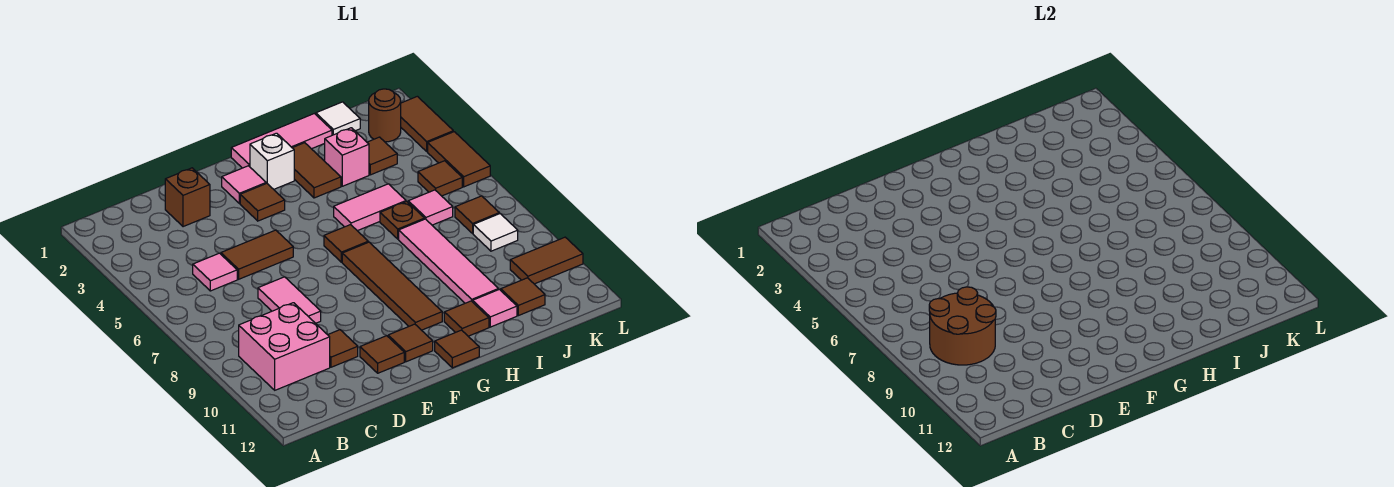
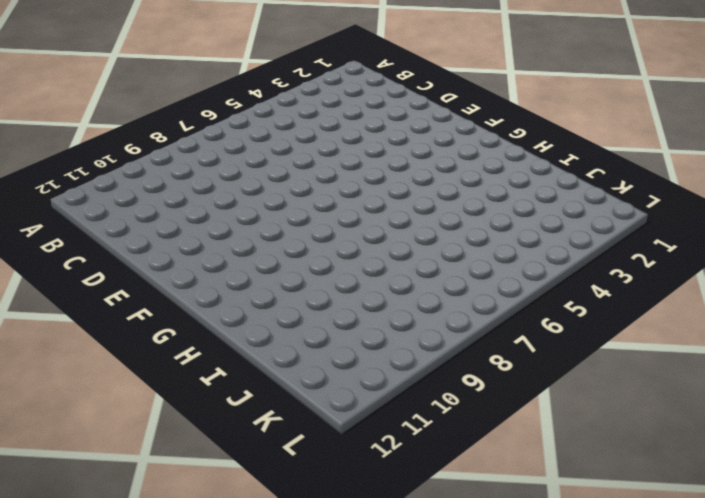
none -> pink 2x2 brick [239,303,330,390]
none -> pink 1x1 tile [193,253,237,291]
none -> brown 1x1 brick [165,168,210,227]
none -> brown 1x2 tile [221,230,293,279]

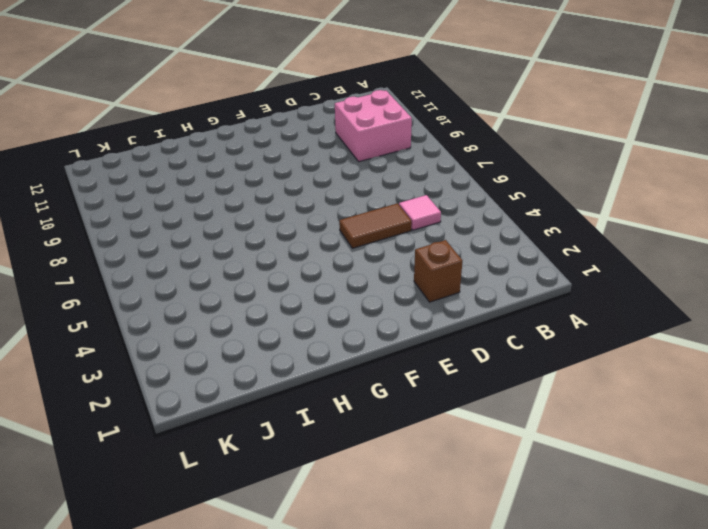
none -> pink 1x2 tile [258,277,321,323]
none -> brown 1x1 tile [328,330,358,367]
none -> brown 1x1 tile [360,336,404,373]
none -> pink 1x1 tile [222,166,266,203]

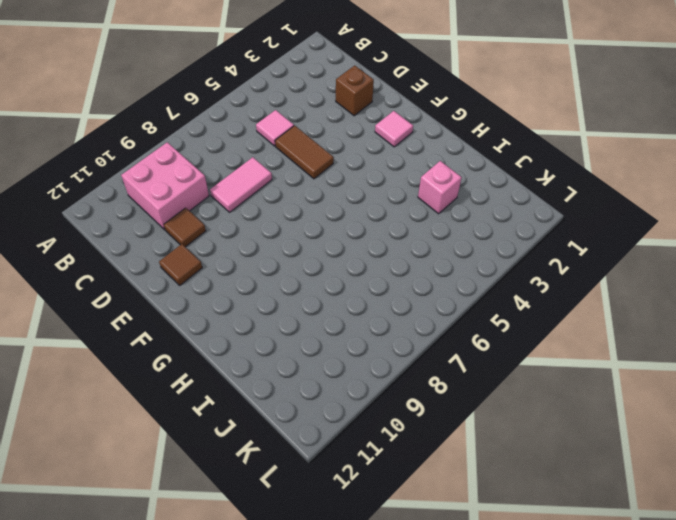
none -> brown 1x1 tile [240,183,285,221]
none -> brown 1x1 tile [388,324,433,362]
none -> pink 1x3 tile [231,114,332,168]
none -> white 1x1 brick [250,133,294,189]

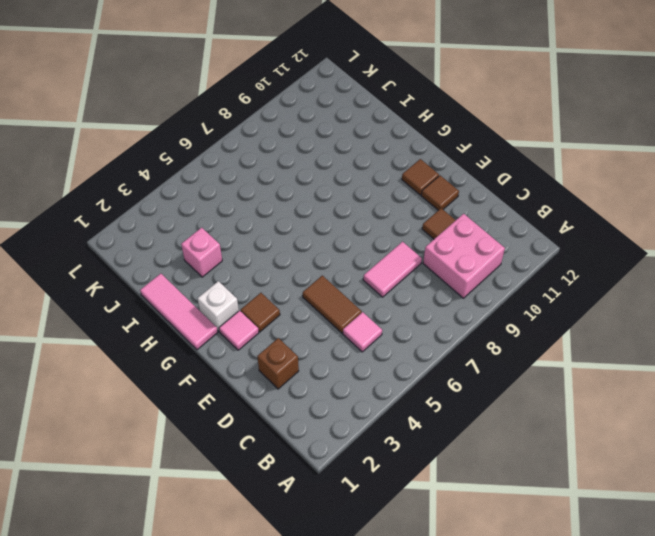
none -> brown 1x1 tile [324,225,368,262]
none -> brown 1x4 tile [342,242,442,330]
none -> brown 1x1 tile [435,330,479,368]
none -> brown 1x2 tile [293,143,341,198]

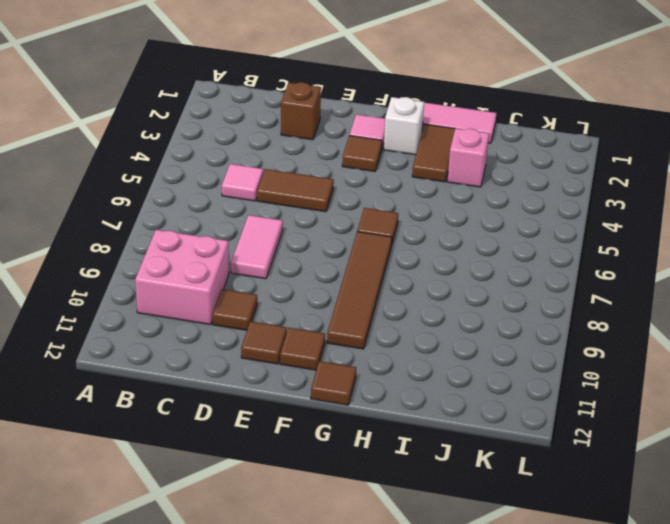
none -> pink 1x2 tile [334,184,406,231]
none -> brown 1x1 tile [444,301,489,336]
none -> brown 1x1 plate [380,201,425,239]
none -> pink 1x4 tile [399,219,499,303]

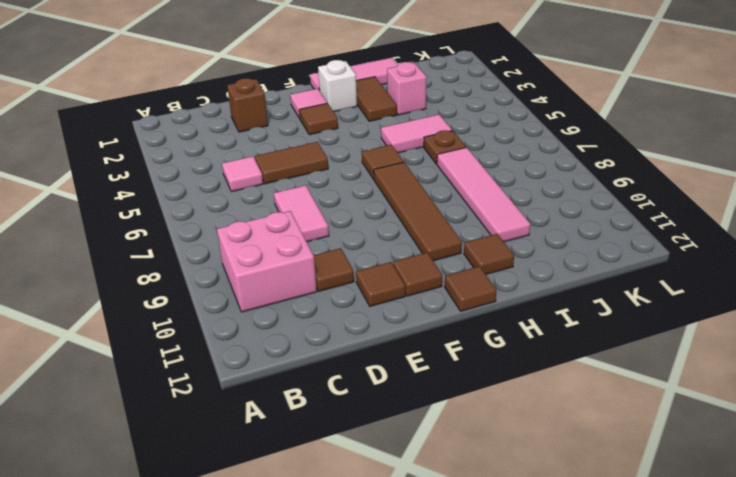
none -> pink 1x1 tile [473,289,517,327]
none -> white 1x1 tile [316,102,360,135]
none -> brown 1x1 tile [367,137,397,175]
none -> pink 1x1 tile [408,190,453,225]

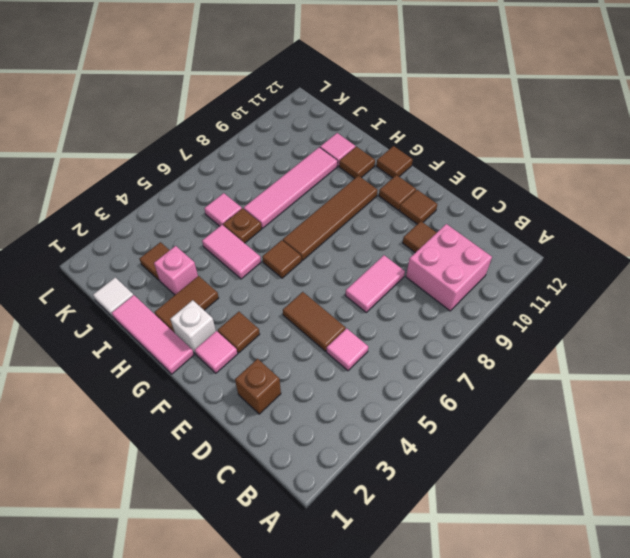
none -> brown 1x1 tile [501,278,545,316]
none -> brown 1x1 round brick [369,89,401,142]
none -> brown 1x1 tile [418,161,462,196]
none -> brown 1x1 tile [455,196,499,233]

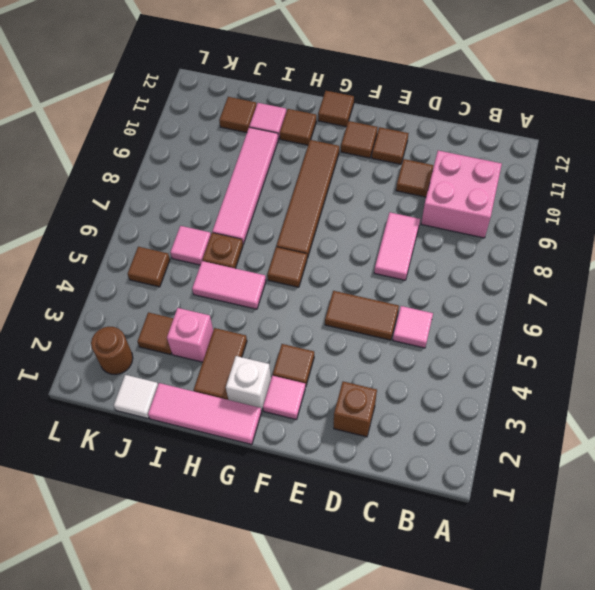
none -> brown 1x1 tile [455,196,499,233]
none -> white 1x1 tile [473,214,518,251]
none -> brown 1x2 tile [510,237,583,284]
none -> brown 1x2 tile [401,96,453,152]

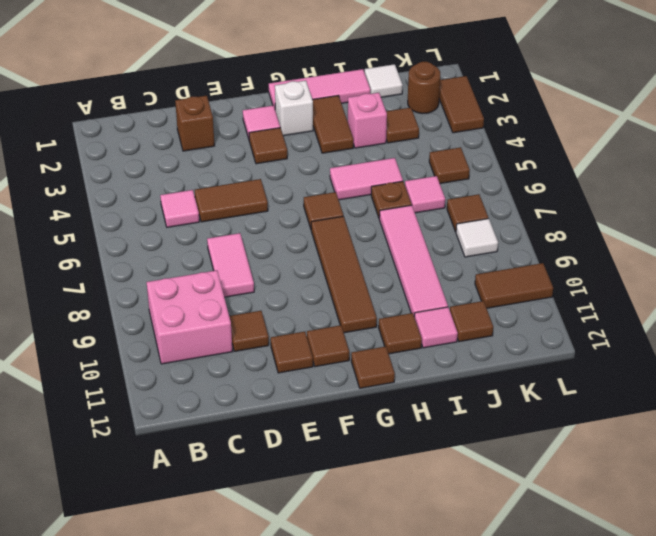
none -> brown 1x2 tile [428,132,490,187]
none -> brown 2x2 round brick [929,287,996,365]

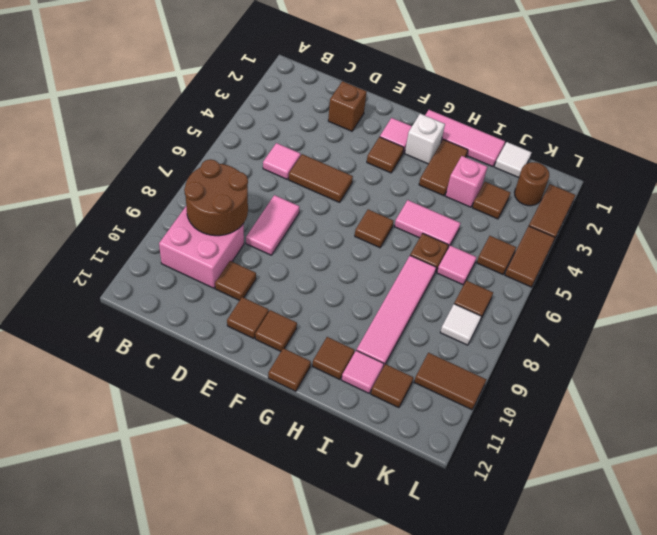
none -> brown 1x4 tile [342,242,442,330]

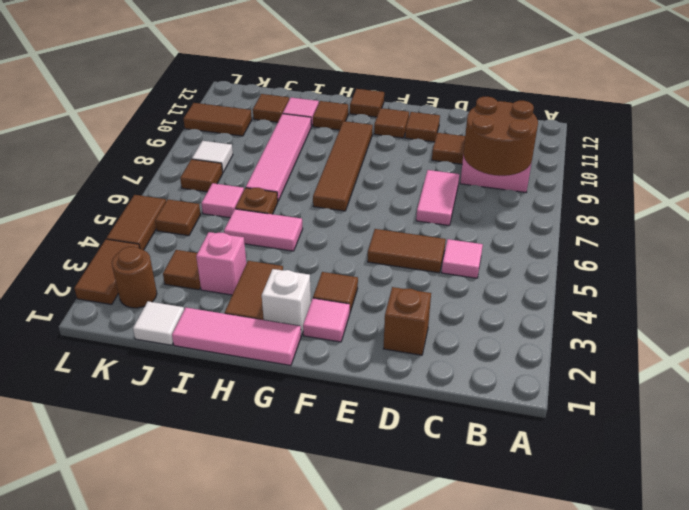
none -> brown 1x1 tile [324,225,368,262]

